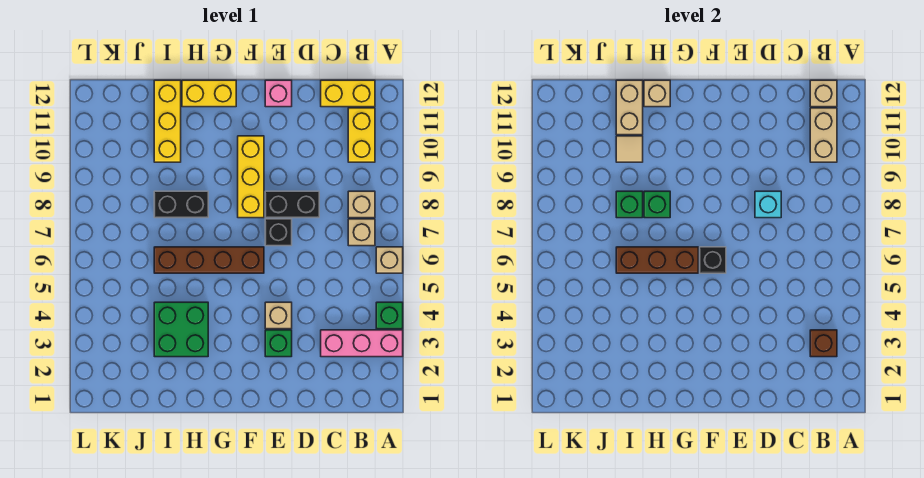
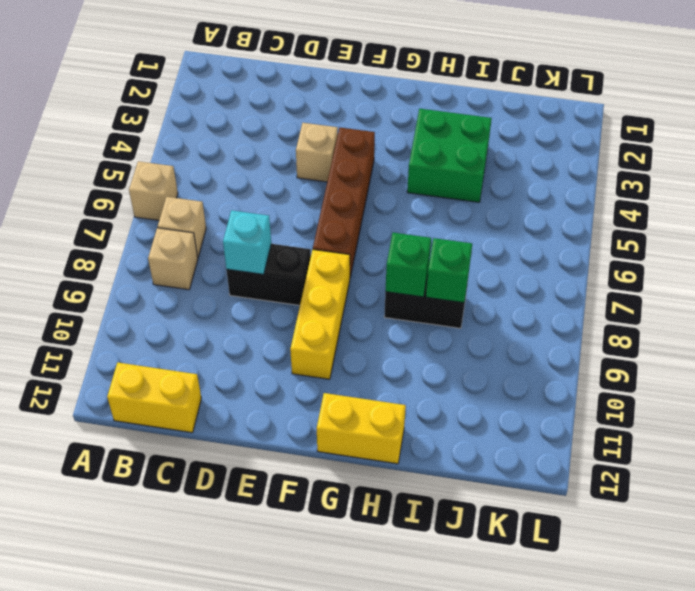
brown 1x4 brick [313,128,375,277] -> brown 1x4 brick turned to [154,247,264,273]
none -> pink 1x3 brick [321,330,403,357]
none -> green 1x1 brick [376,302,403,329]
none -> yellow 1x2 brick [348,108,375,162]

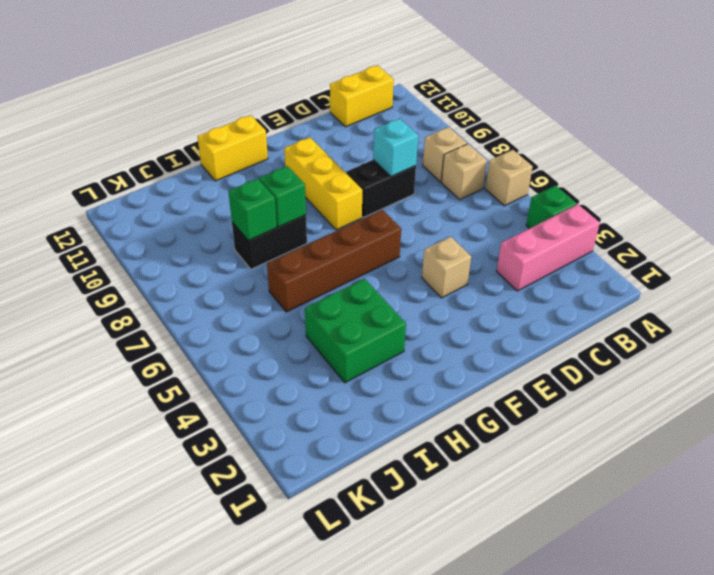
none -> yellow 1x2 brick [348,108,375,162]
none -> green 1x1 brick [265,330,292,357]
none -> black 1x1 brick [265,219,292,246]

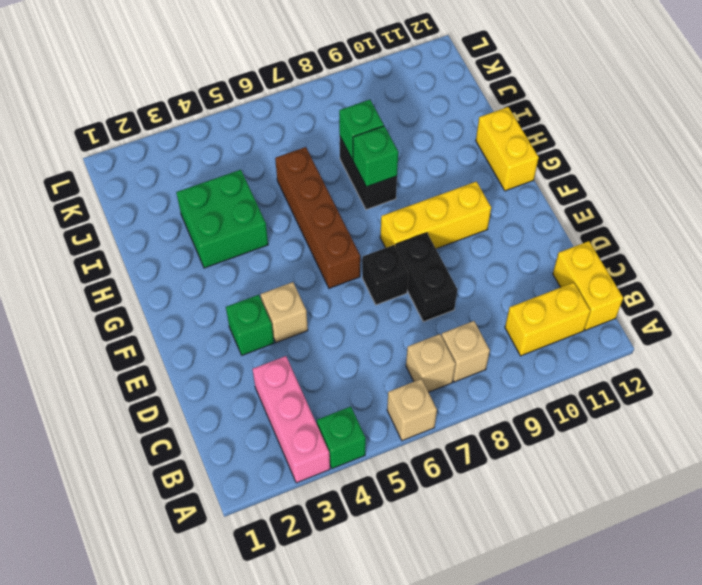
none -> pink 1x1 brick [265,80,292,107]
none -> yellow 1x3 brick [154,80,181,162]
none -> brown 1x1 brick [810,330,837,357]

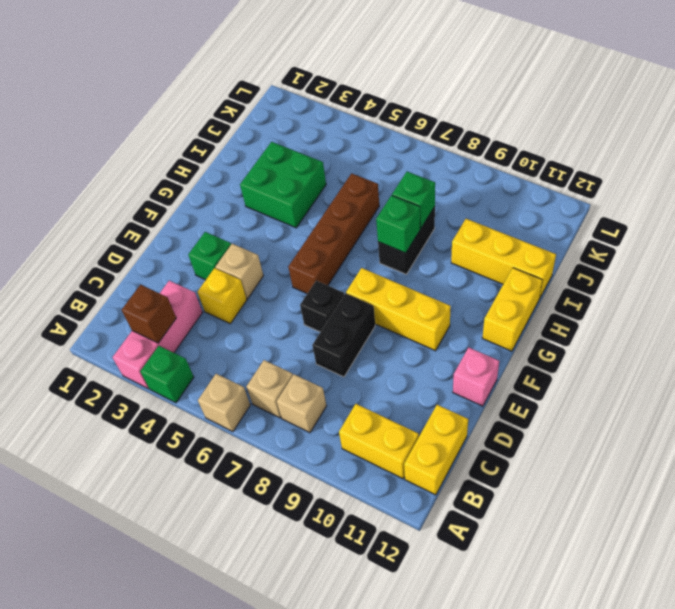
yellow 1x1 brick [198,268,247,324] -> none
none -> tan 1x2 brick [810,108,837,162]
none -> tan 1x1 brick [810,80,837,107]
none -> cyan 1x1 brick [755,191,781,218]

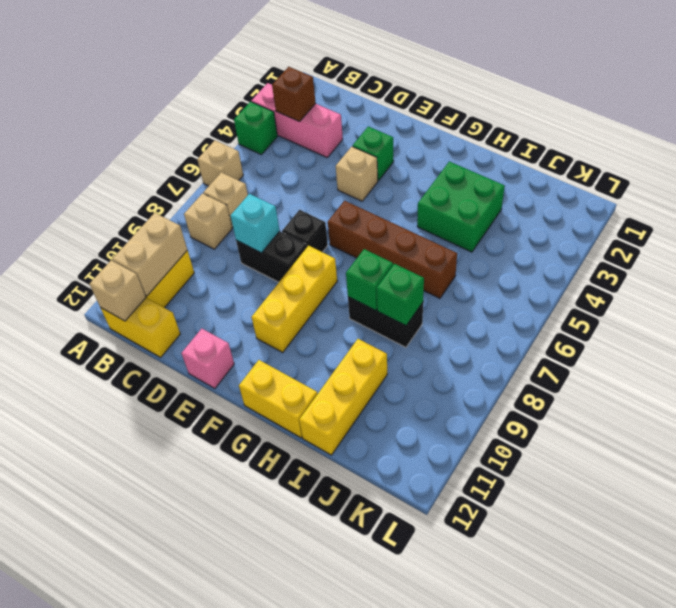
none -> black 1x1 brick [700,247,726,273]
none -> brown 1x3 brick [616,247,698,273]
none -> tan 1x1 brick [644,80,670,107]

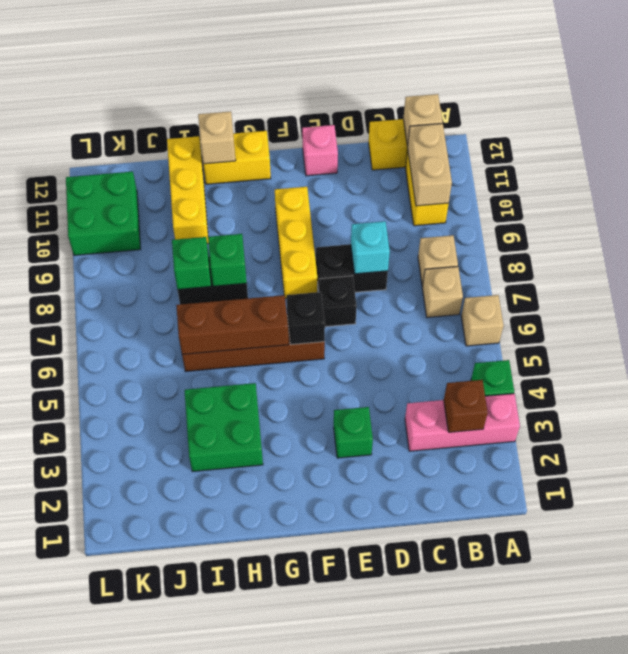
green 2x2 brick [66,172,141,255] -> none
none -> tan 1x1 brick [265,302,292,329]
none -> tan 1x1 tile [616,136,643,162]
none -> tan 1x2 brick [616,80,643,135]

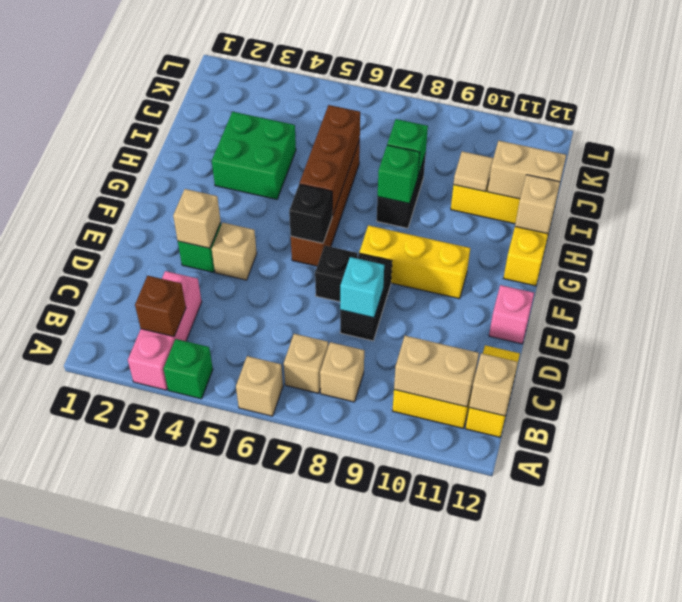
tan 1x1 brick [173,189,221,248] -> none

